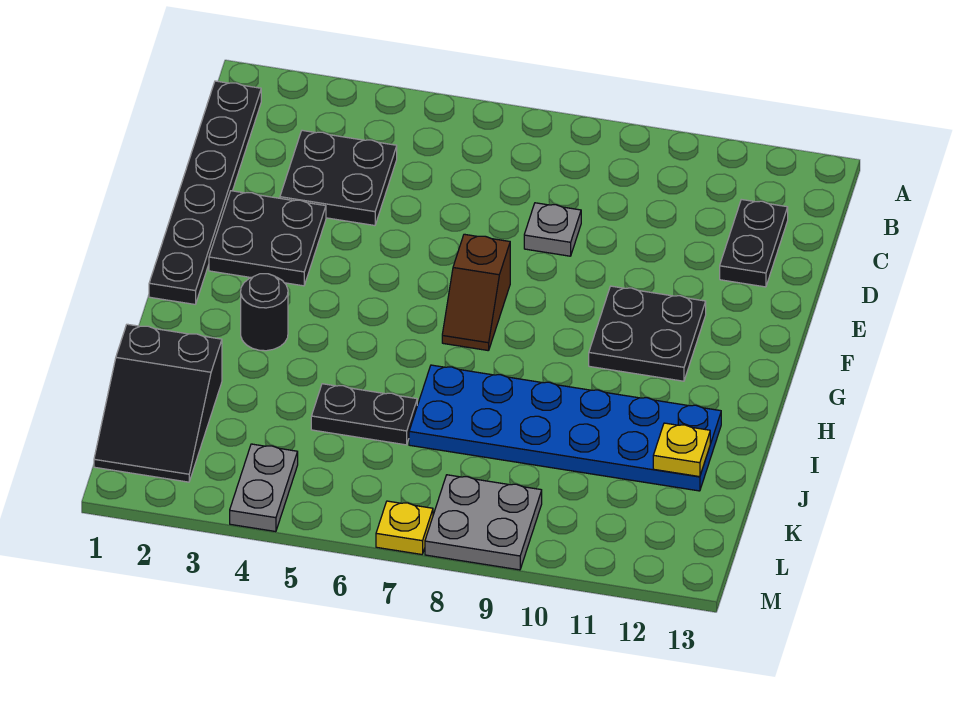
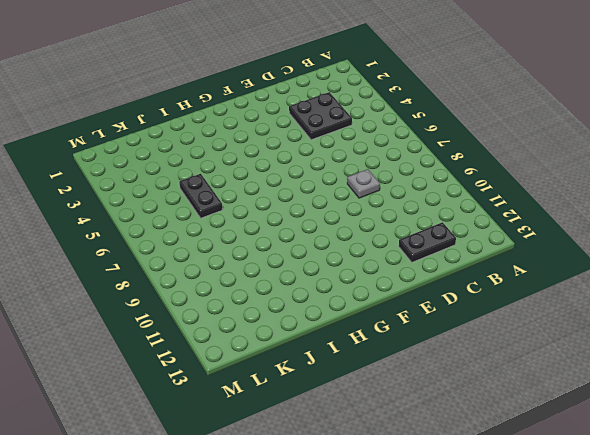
none -> black 1x6 plate [149,81,261,304]
none -> black 2x2 plate [209,191,326,286]
none -> brown 1x2 slope [442,234,510,351]

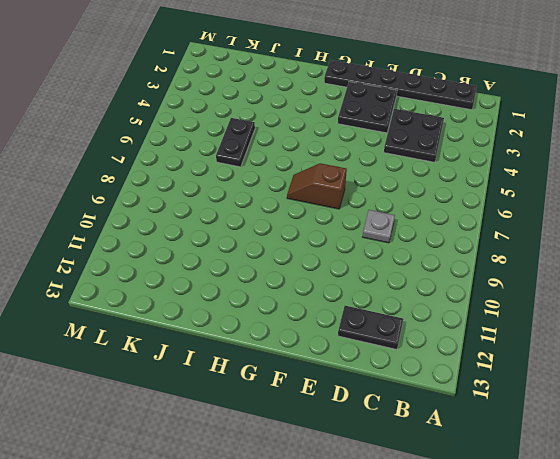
none -> black 2x2 plate [589,286,706,381]
none -> black 1x1 round brick [241,274,288,351]
none -> blue 2x6 plate [409,365,721,491]

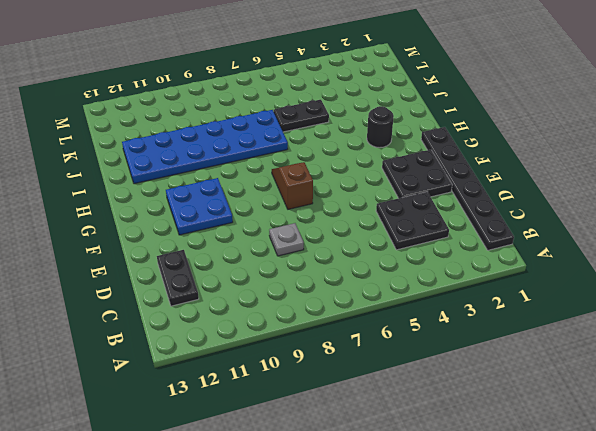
blue 2x2 plate [166,178,233,235] -> black 2x2 plate [589,286,706,381]
none -> black 2x3 slope [94,324,222,482]
none -> grey 1x2 plate [230,444,298,532]
none -> grey 2x2 plate [425,475,542,570]

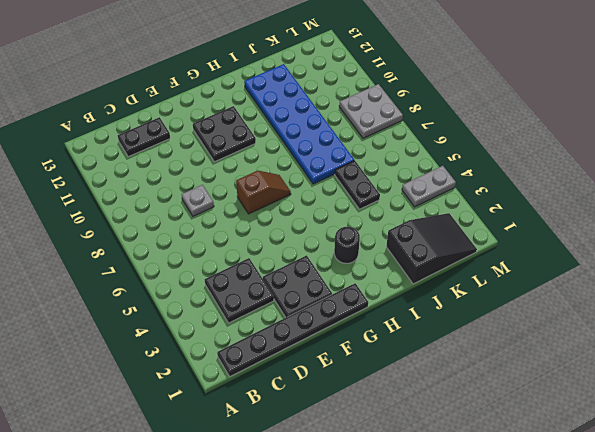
none -> yellow 1x1 plate [376,501,433,554]
none -> yellow 1x1 plate [653,423,710,477]

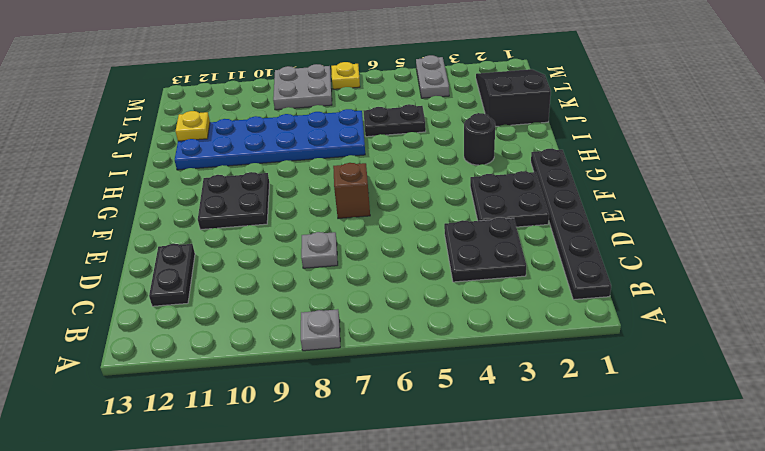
grey 1x1 plate [301,309,340,351] -> none

